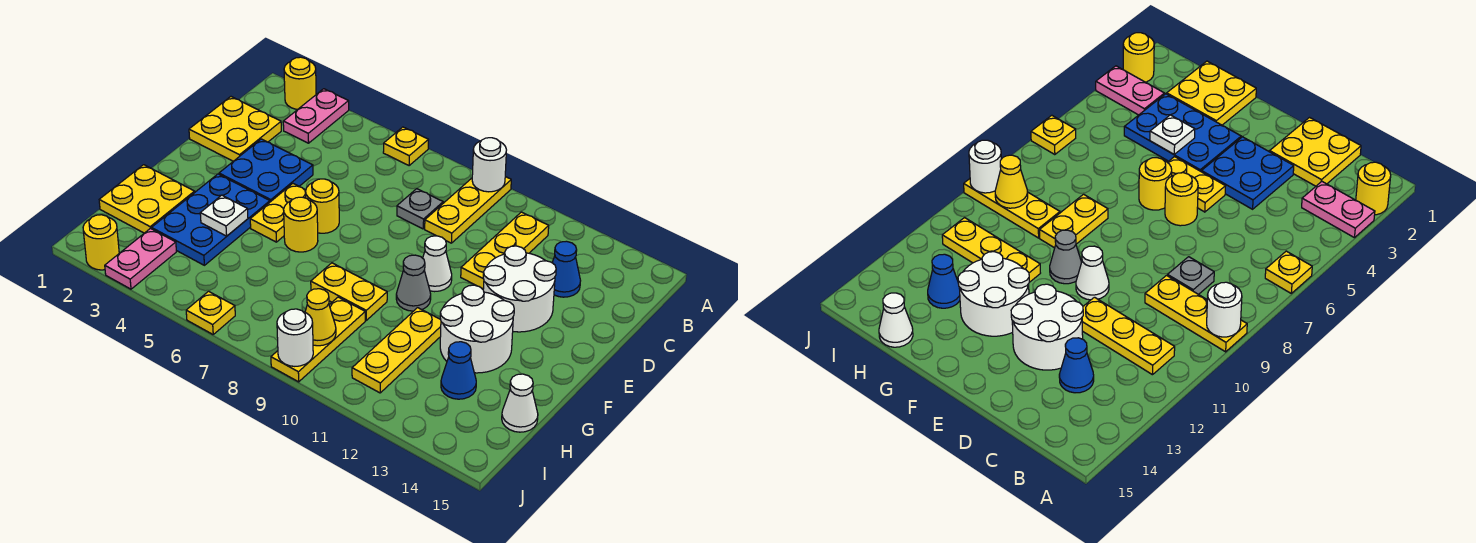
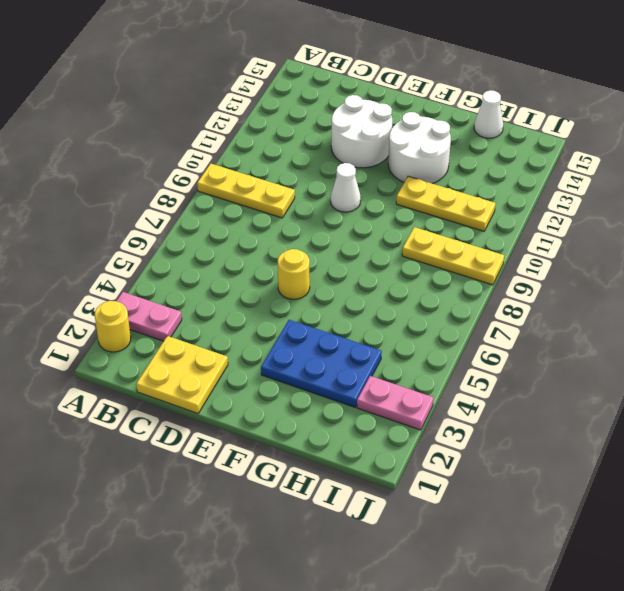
none -> yellow 1x1 plate [383,127,428,165]
none -> yellow 1x3 plate [461,212,549,289]
none -> grey 1x1 plate [397,189,443,229]
none -> blue 1x1 cone [552,241,581,297]

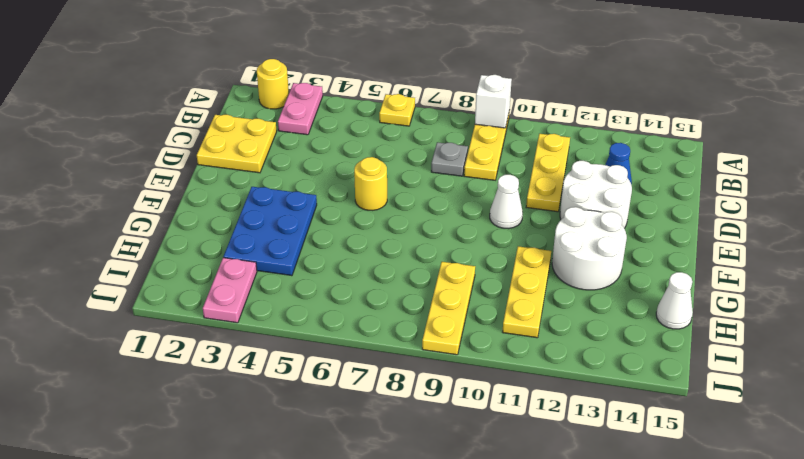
white 1x1 brick [475,75,512,128] -> white 1x1 round brick [472,138,506,192]
none -> blue 2x2 plate [219,139,313,202]
none -> yellow 1x2 plate [250,184,306,242]
none -> yellow 1x1 round brick [284,197,318,252]
none -> grey 1x1 cone [396,255,431,311]

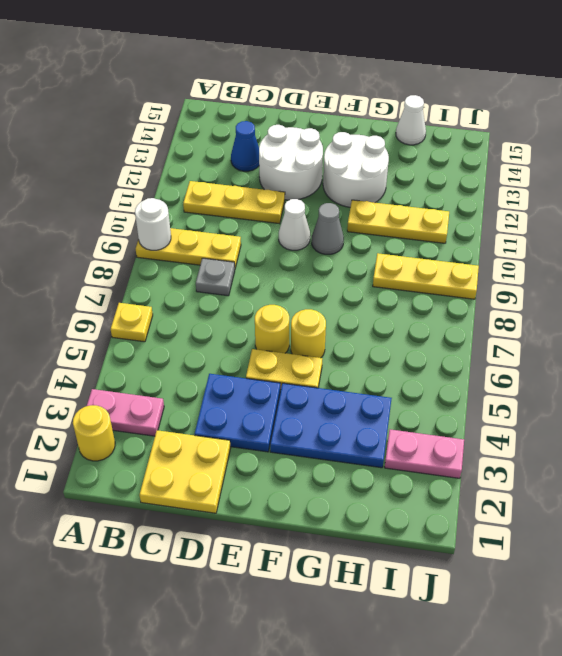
none -> yellow 2x2 plate [99,165,195,233]
none -> yellow 1x2 plate [311,263,387,320]
none -> blue 1x1 cone [441,342,476,399]
none -> yellow 1x1 round brick [83,215,119,270]

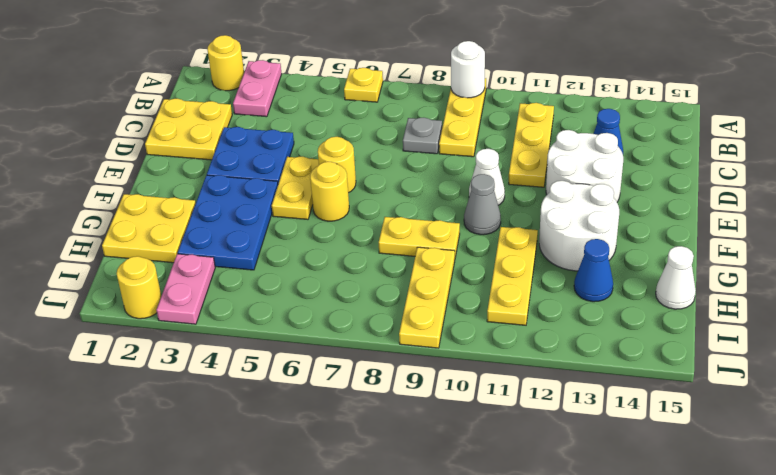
none -> yellow 1x1 plate [186,291,235,334]
none -> white 1x1 plate [200,195,248,236]
none -> yellow 1x1 cone [305,289,336,346]
none -> white 1x1 round brick [277,309,313,366]

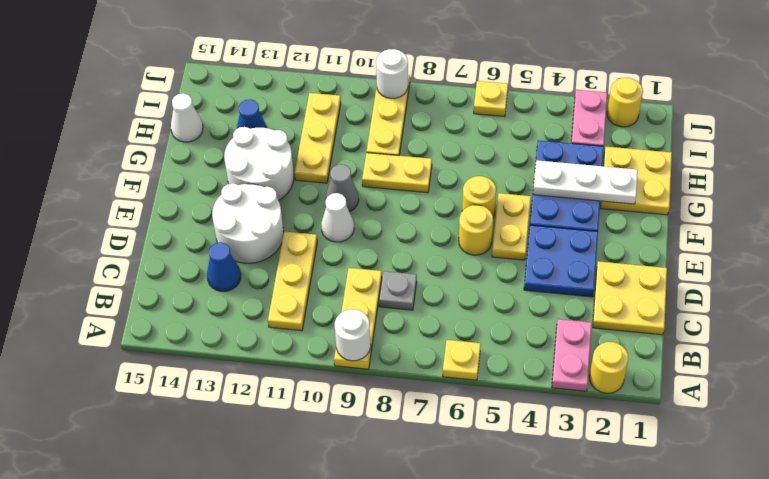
white 1x3 plate [533,160,638,204] -> white 1x1 plate [200,195,248,236]
none -> yellow 1x1 cone [305,289,336,346]

